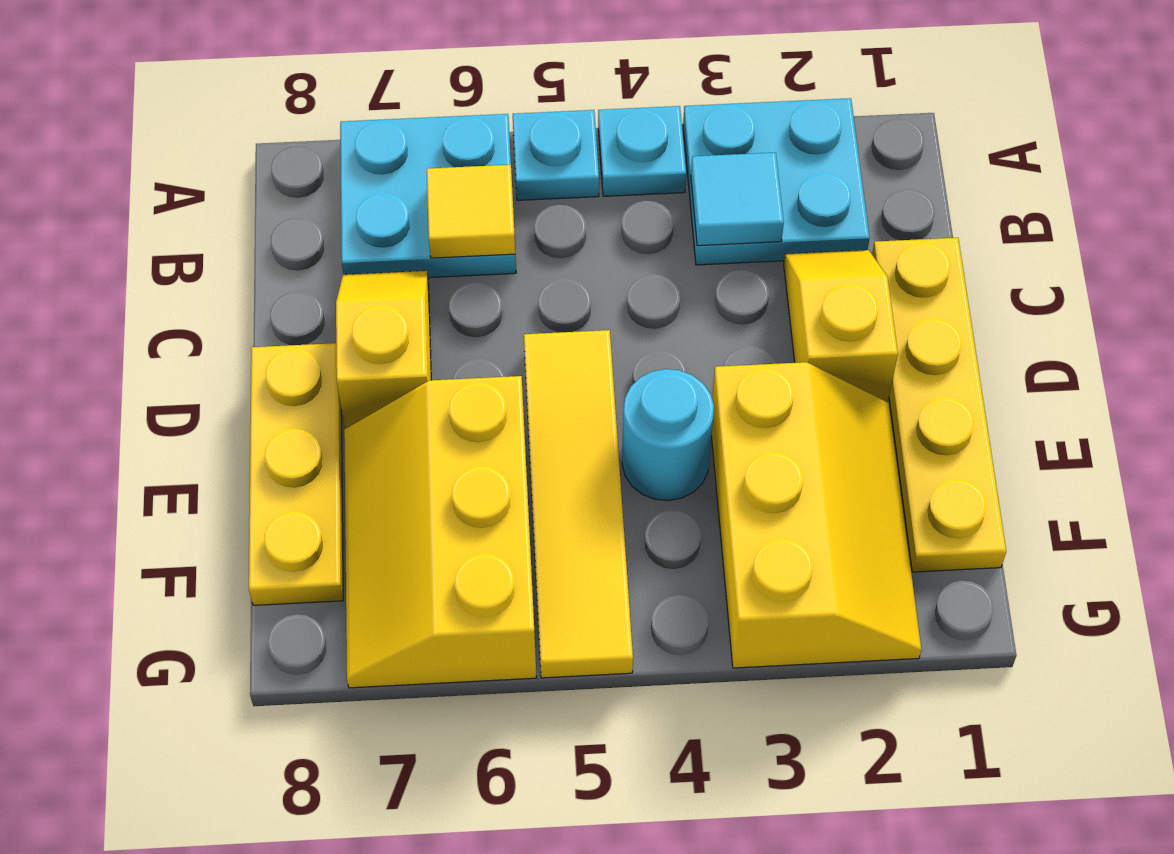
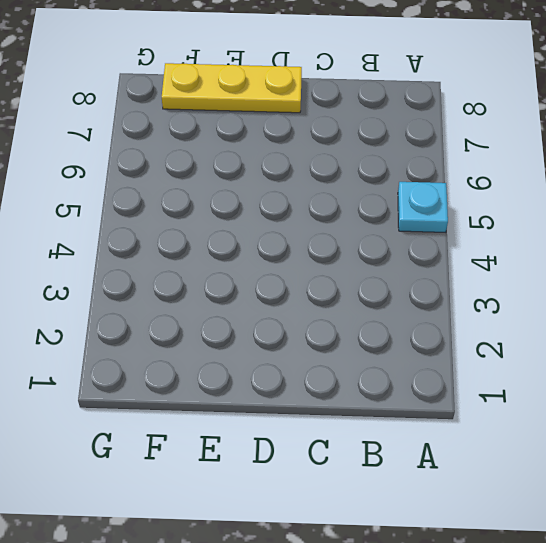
none -> cyan 2x2 plate [683,98,870,265]
none -> cyan 1x1 plate [598,106,686,196]
none -> cyan 2x2 plate [340,114,516,278]

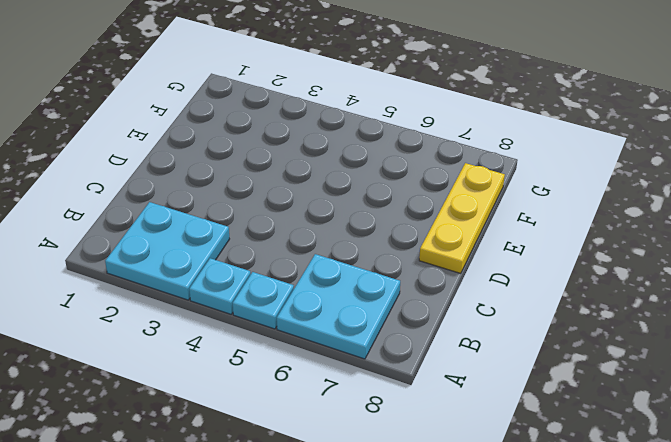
none -> yellow 1x4 plate [872,238,1006,572]
none -> yellow 1x2 slope [784,250,898,402]
none -> yellow 1x2 slope [336,271,431,429]

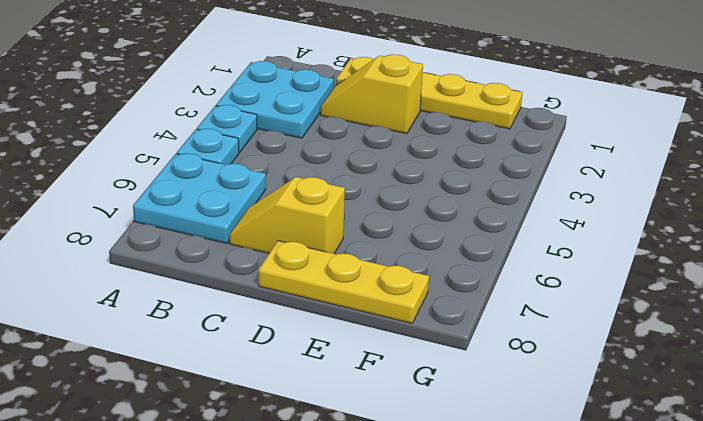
none -> yellow 1x4 tile [524,330,633,678]
none -> yellow 2x3 slope [711,362,921,668]
none -> cyan 1x1 round brick [622,369,714,501]

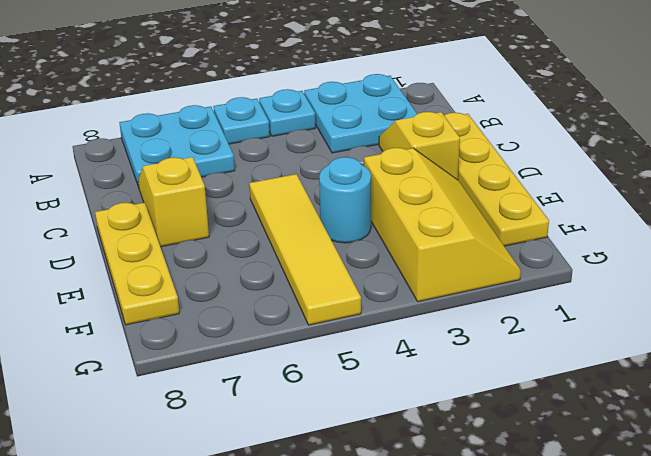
none -> yellow 2x3 slope [344,376,536,688]
none -> cyan 1x1 tile [691,152,784,246]
none -> yellow 1x1 tile [427,165,515,258]

